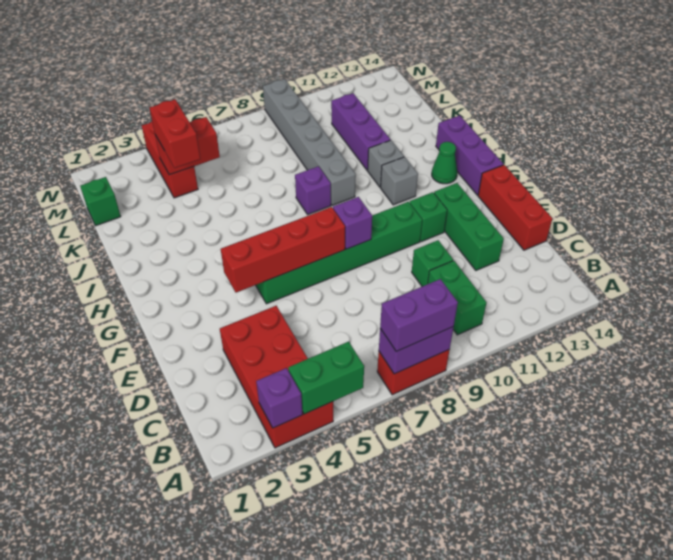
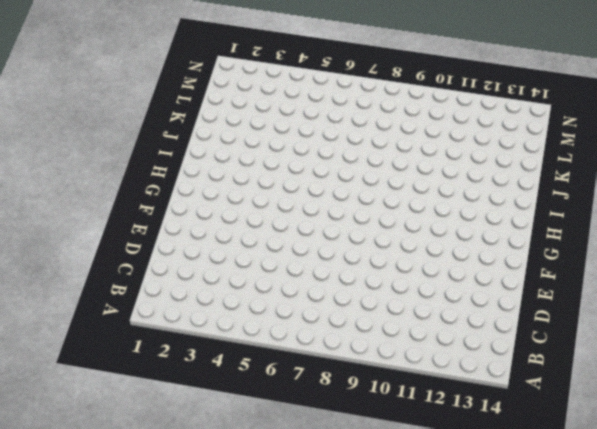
none -> red 2x4 brick [220,306,333,448]
none -> red 1x2 brick [377,350,449,395]
none -> green 1x2 brick [428,261,487,335]

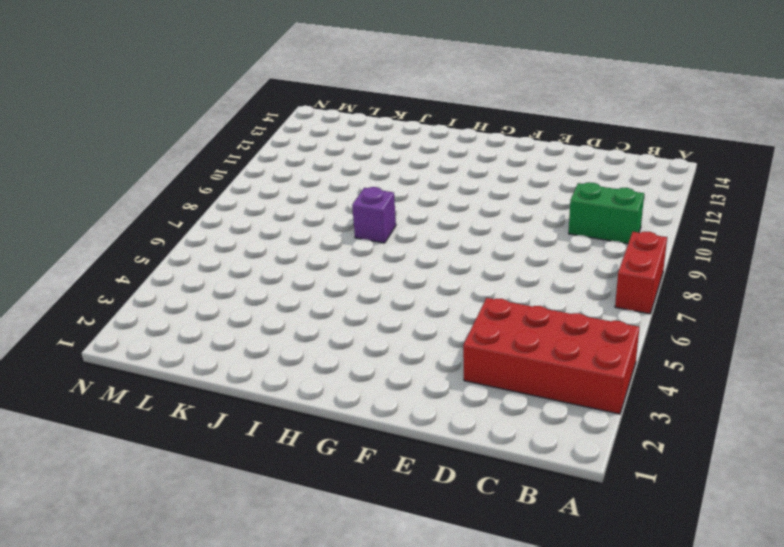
none -> green 1x1 brick [412,240,453,286]
none -> green 1x3 brick [434,183,504,270]
none -> red 1x3 brick [478,165,552,250]

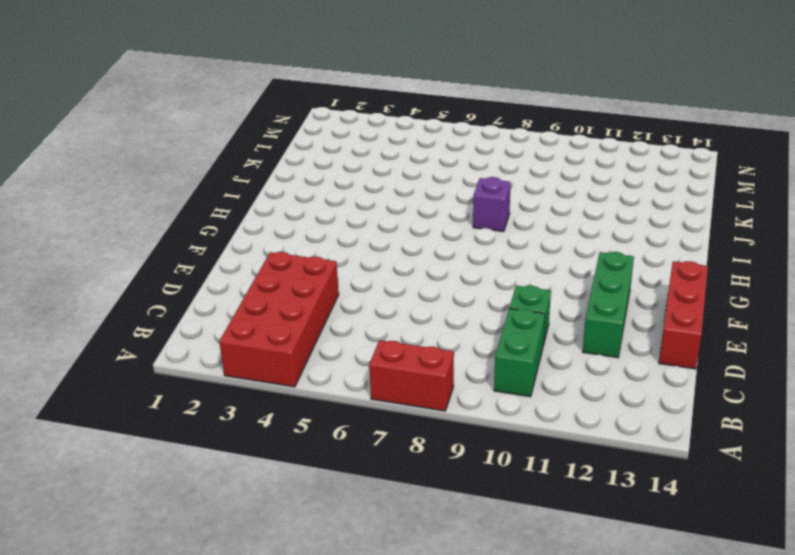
none -> green 1x6 brick [256,202,422,304]
none -> green 1x1 brick [410,192,447,242]
none -> purple 1x3 brick [436,115,503,195]

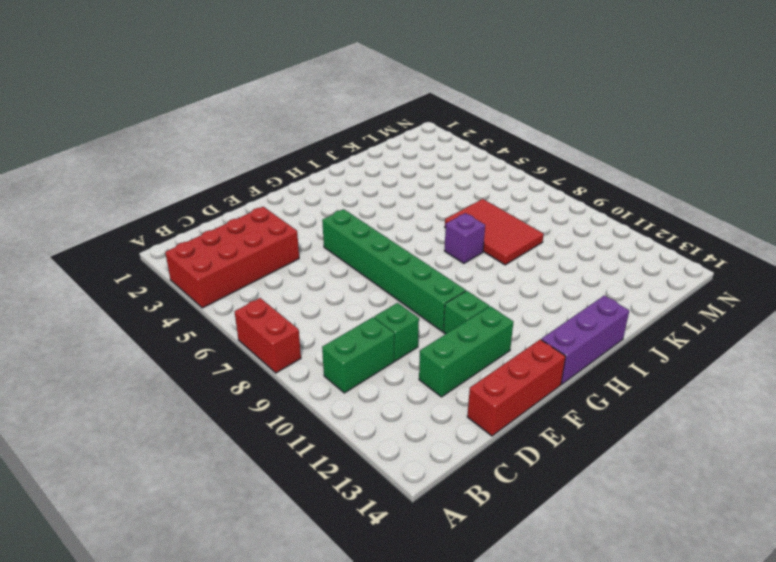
red 2x3 tile [445,199,544,265] -> grey 1x6 brick [263,79,356,205]
none -> grey 1x1 brick [381,157,418,205]
none -> green 1x1 cone [432,142,457,184]
none -> grey 1x1 brick [368,140,404,187]

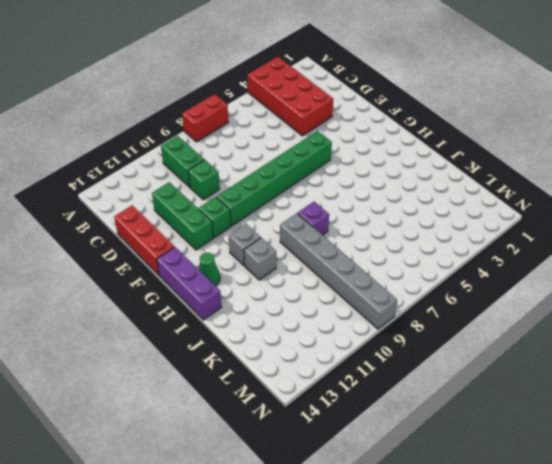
none -> purple 1x3 brick [331,93,391,170]
none -> green 1x1 brick [80,177,121,226]
none -> red 1x3 brick [142,122,198,198]

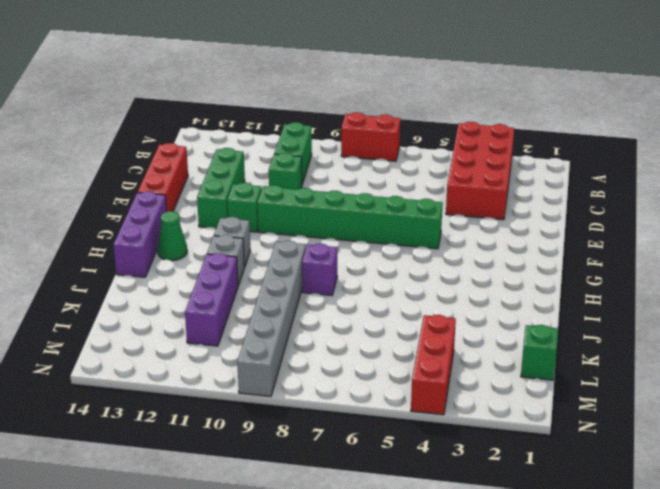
none -> purple 1x1 brick [256,368,302,428]
none -> green 1x2 brick [288,342,364,414]
none -> purple 1x2 brick [379,327,453,374]

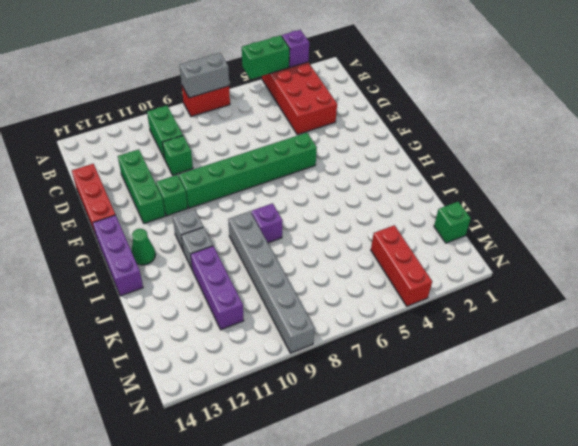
grey 1x2 brick [180,53,229,98] -> purple 1x2 brick [379,327,453,374]
none -> red 1x4 brick [221,207,345,293]
none -> purple 1x1 brick [333,197,372,249]
none -> red 1x2 brick [155,117,220,175]

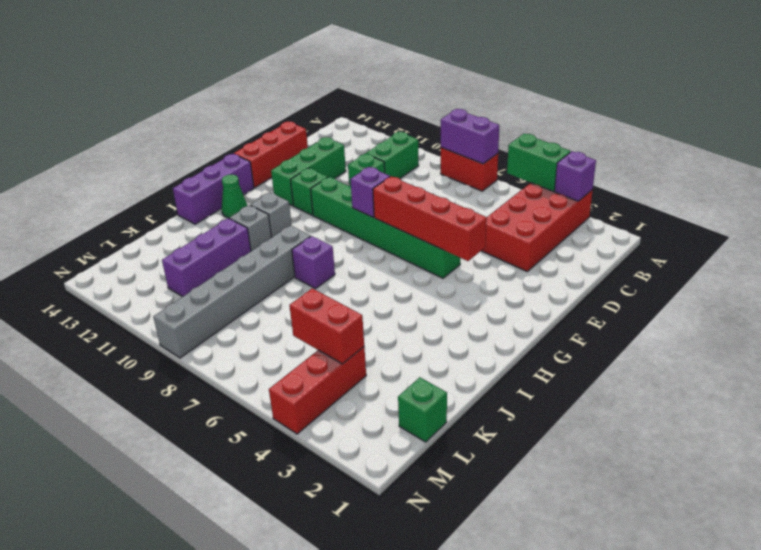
none -> purple 1x2 brick [380,279,458,351]
none -> red 1x2 brick [149,99,200,168]

